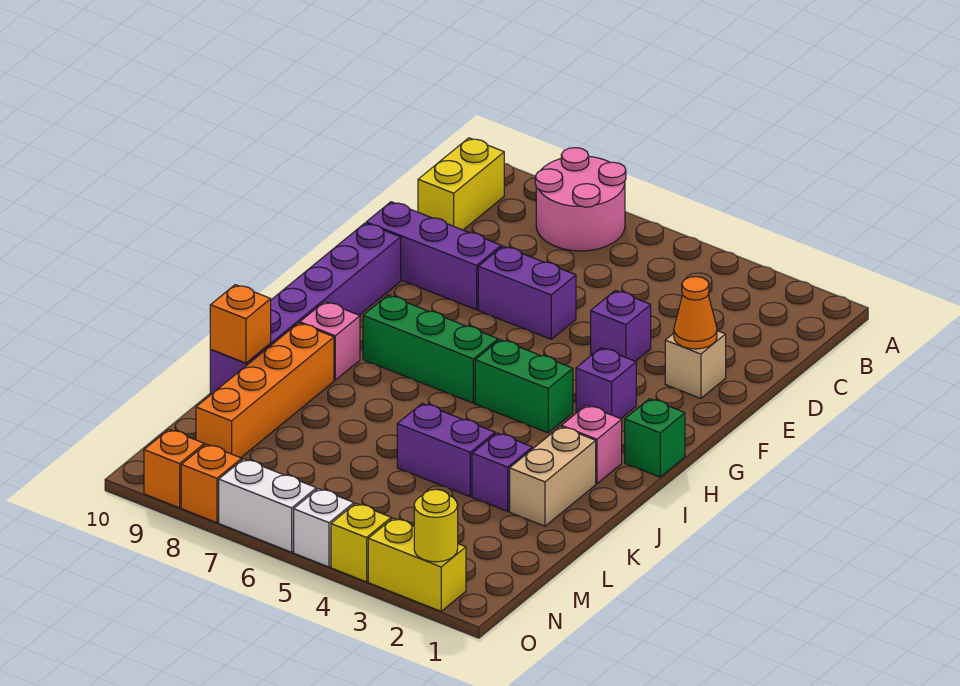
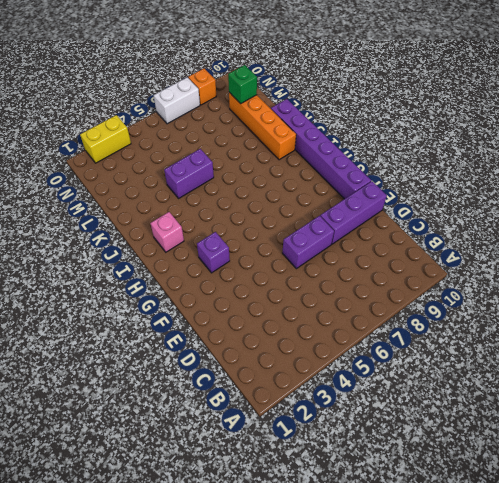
green 1x1 brick [228,65,257,104] -> green 1x1 brick moved to [625,399,685,477]
none -> pink 2x2 round brick [535,148,626,251]
none -> yellow 1x2 brick [418,138,504,230]
none -> tan 1x1 brick [665,331,726,399]

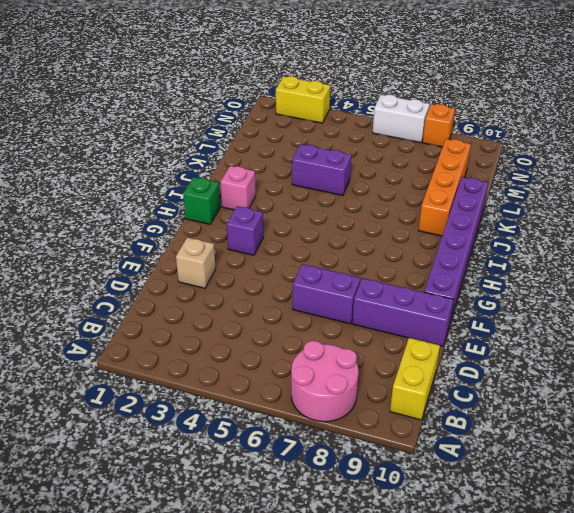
none -> purple 1x1 brick [591,290,651,361]
none -> green 1x2 brick [475,340,573,433]
none -> green 1x3 brick [363,295,498,403]

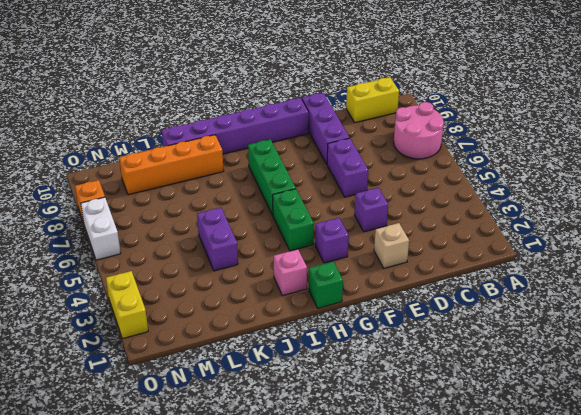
none -> pink 1x1 brick [300,302,360,380]
none -> tan 1x2 brick [510,426,596,526]
none -> purple 1x1 brick [472,433,532,511]

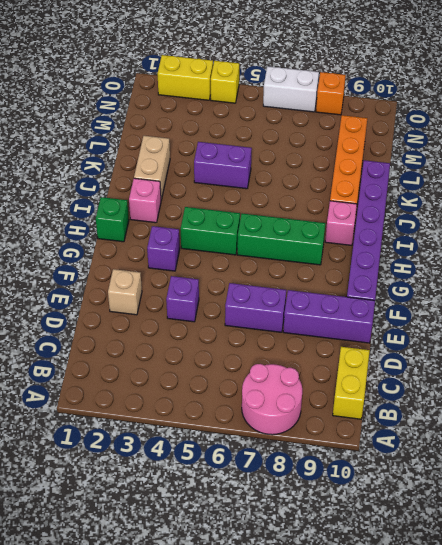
none -> purple 1x1 brick [472,433,532,511]
none -> white 1x1 brick [294,489,354,567]
none -> orange 1x1 brick [144,430,204,508]

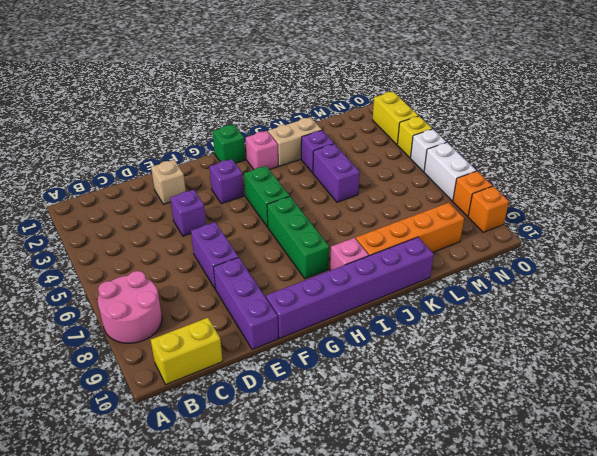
none -> orange 1x1 cone [674,277,717,349]
none -> orange 1x1 brick [210,285,271,363]
none -> yellow 1x1 round brick [414,489,458,562]

